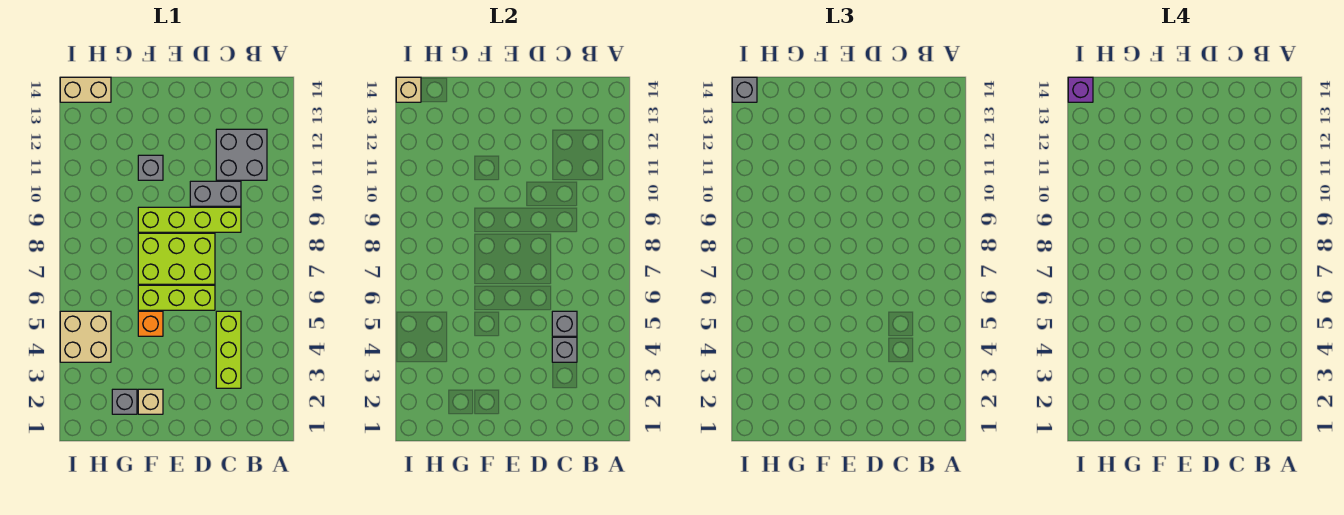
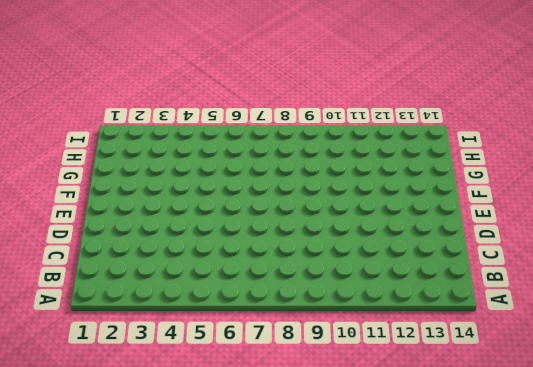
none -> grey 2x2 brick [216,129,267,180]
none -> lime 1x3 brick [216,311,241,388]
none -> lime 1x4 brick [138,207,241,232]

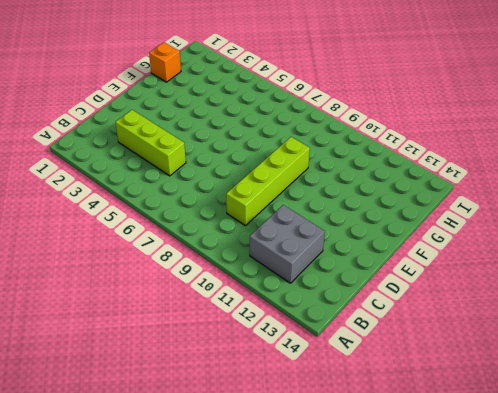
orange 1x1 brick [149,42,181,82] -> orange 1x1 brick moved to [138,311,163,336]
none -> grey 1x2 brick [190,181,241,206]
none -> lime 1x3 brick [138,285,215,310]
none -> lime 2x3 brick [138,233,215,284]

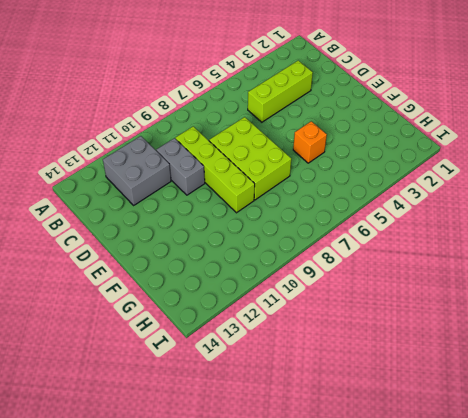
none -> lime 1x3 brick [138,285,215,310]
none -> tan 1x1 brick [138,389,163,414]
none -> grey 1x1 brick [138,155,163,180]

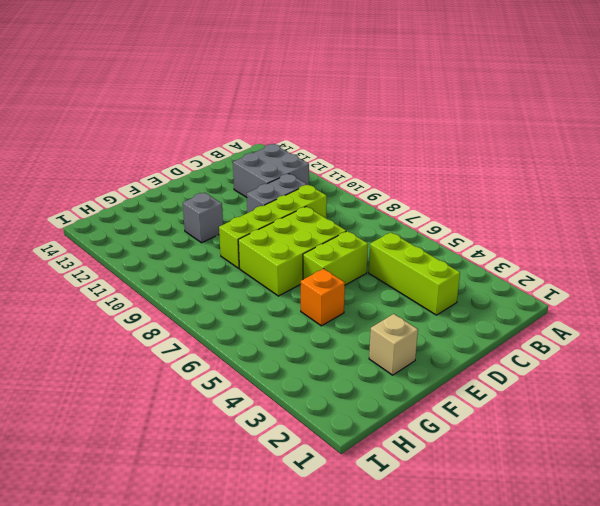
lime 1x2 brick [303,231,368,285] -> lime 1x3 brick [138,285,215,310]
none -> grey 1x1 brick [112,389,137,414]
none -> tan 2x2 brick [60,311,111,362]
none -> tan 1x2 brick [60,77,111,102]

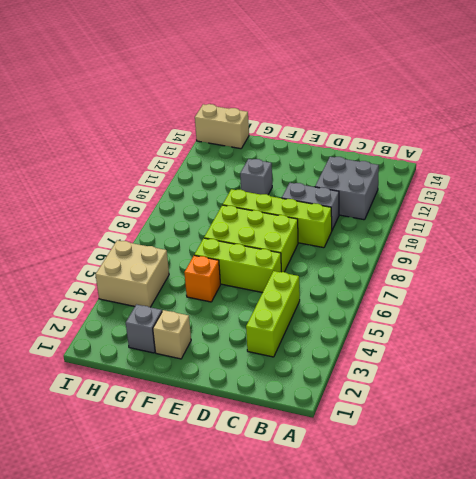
none -> grey 1x1 brick [552,337,577,362]
none -> grey 1x1 brick [552,311,577,336]
none -> tan 1x1 brick [396,77,421,102]

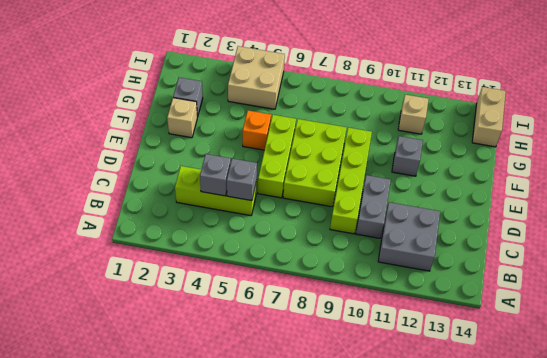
tan 1x1 brick [398,95,429,134] -> tan 1x1 brick moved to [396,77,421,102]
none -> grey 1x1 brick [732,77,757,102]
none -> purple 1x1 brick [1068,77,1093,102]

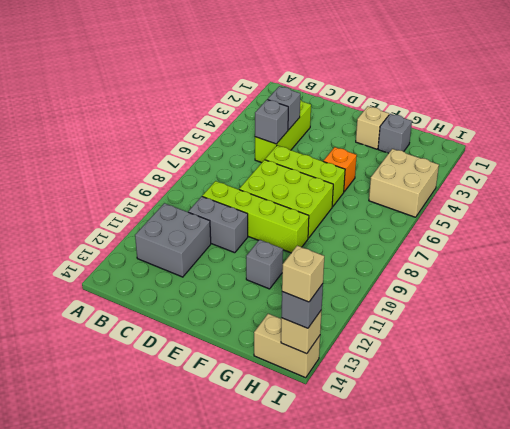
tan 1x1 brick [282,246,324,302] -> purple 1x1 brick [1068,77,1093,102]

